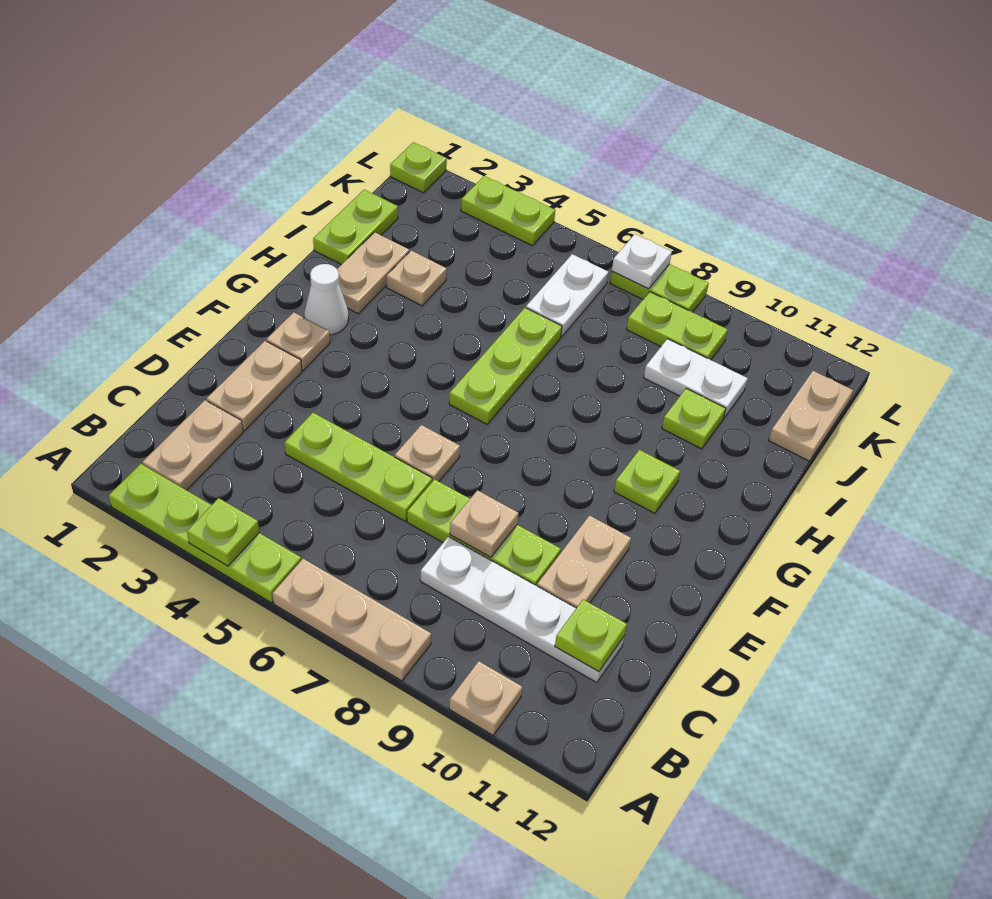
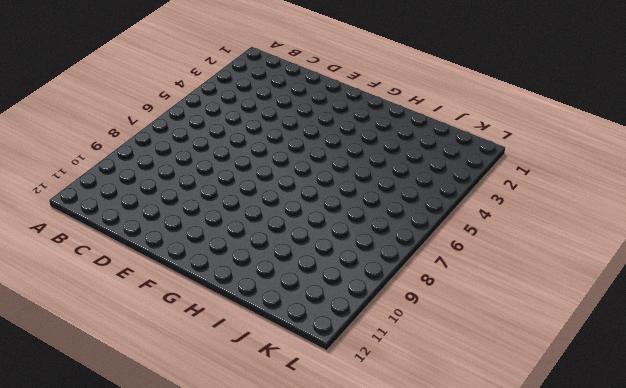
none -> lime 1x4 plate [109,464,301,603]
none -> tan 1x3 plate [273,559,431,681]
none -> tan 1x1 plate [449,661,522,735]

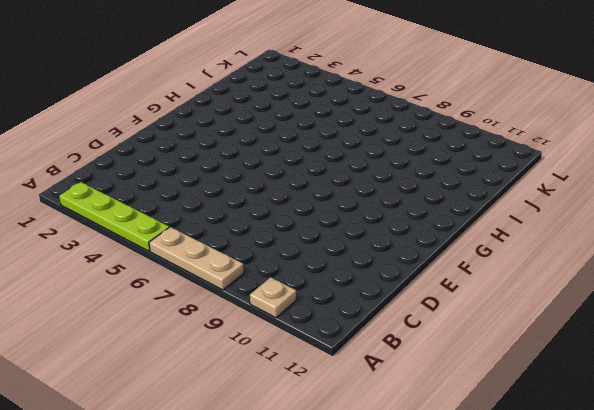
none -> tan 1x2 plate [142,400,243,490]
none -> white 1x4 plate [420,537,624,683]
none -> tan 1x2 plate [206,341,302,431]

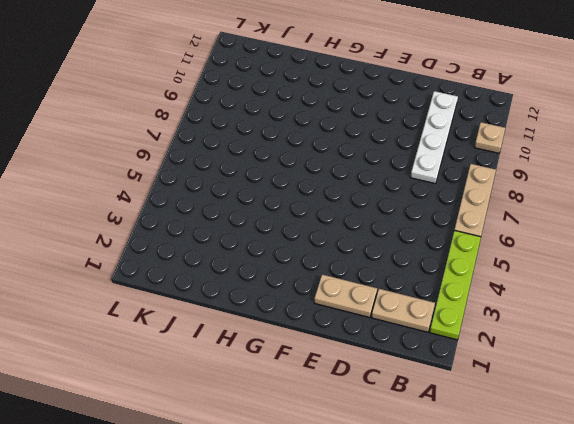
none -> lime 1x3 plate [285,413,432,521]
none -> lime 1x3 plate [407,479,561,586]
none -> tan 1x2 plate [537,516,631,608]

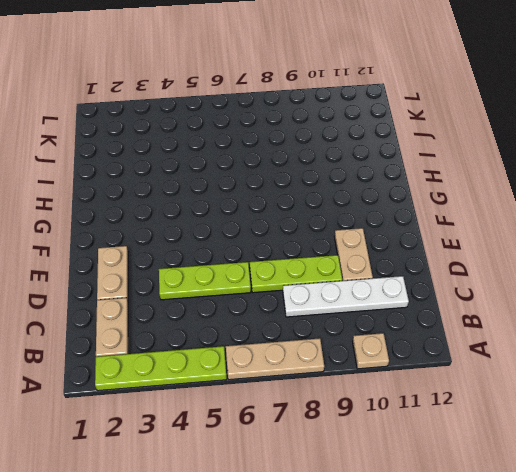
none -> tan 1x1 plate [395,425,460,481]
none -> tan 1x1 plate [266,312,330,370]
none -> white 1x1 cone [304,264,349,335]

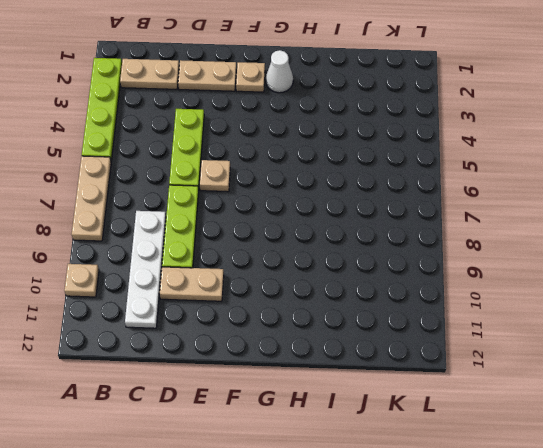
none -> lime 1x3 plate [449,308,562,424]
none -> lime 1x1 plate [614,450,680,513]
none -> tan 1x2 plate [337,232,409,314]

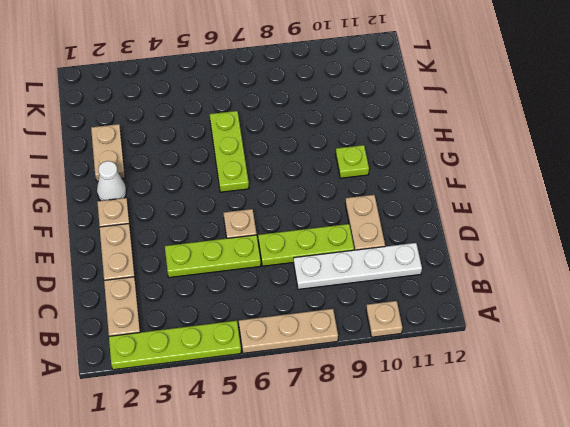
none -> lime 1x2 plate [313,190,398,265]
none -> tan 1x1 plate [387,251,447,306]
none -> lime 1x1 plate [662,388,726,449]

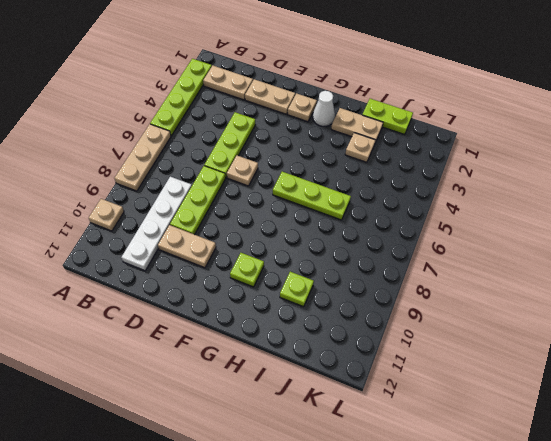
none -> white 1x2 plate [526,254,609,337]
none -> white 1x2 plate [644,339,748,418]
none -> tan 1x2 plate [769,371,853,461]

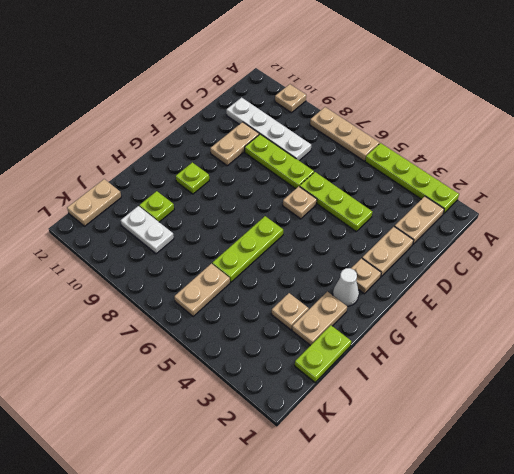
tan 1x2 plate [174,264,230,317] -> white 1x2 plate [526,254,609,337]
none -> lime 1x2 plate [626,292,728,360]
none -> lime 1x1 plate [390,142,447,193]
none -> lime 1x2 plate [461,176,555,245]

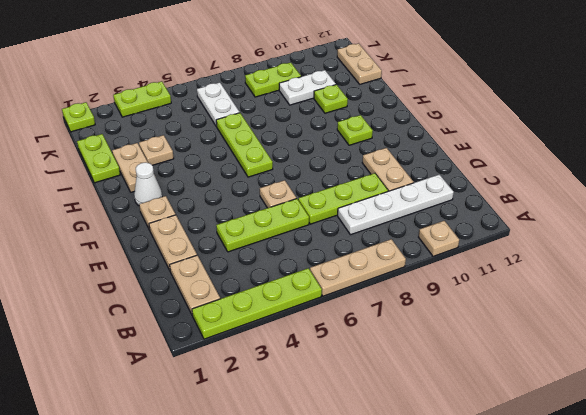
none -> lime 1x2 plate [610,264,709,312]
none -> lime 1x1 plate [187,498,259,566]
none -> lime 1x1 plate [555,600,627,671]

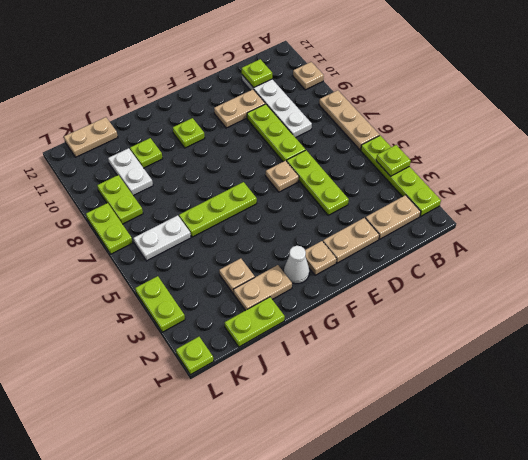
none -> tan 1x1 plate [450,490,518,557]
none -> white 1x1 plate [612,234,672,289]

